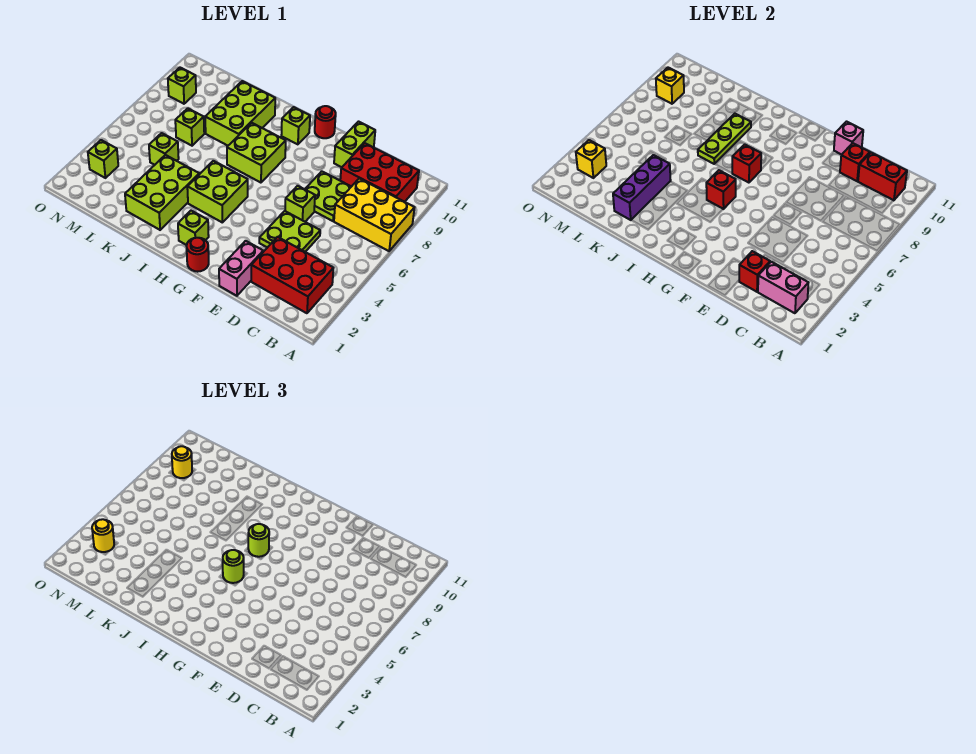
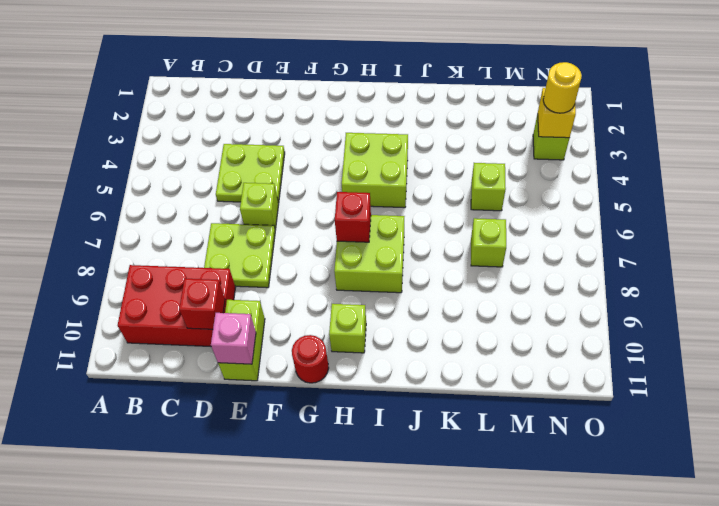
none -> yellow 2x3 brick [334,179,415,251]
none -> red 2x3 brick [251,237,333,313]
none -> pink 1x2 brick [219,241,263,296]
none -> red 1x1 round brick [187,238,209,272]

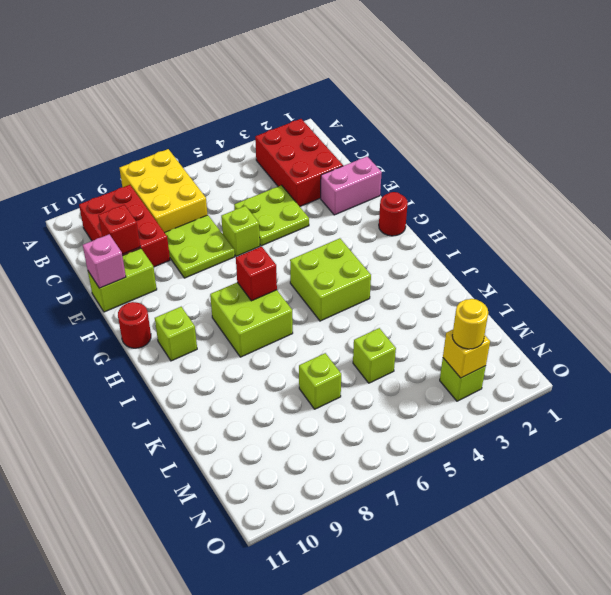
none -> lime 1x1 brick [178,211,209,245]
none -> lime 2x3 brick [125,155,199,230]
none -> lime 2x3 brick [205,81,275,146]
none -> lime 1x1 brick [168,68,196,104]

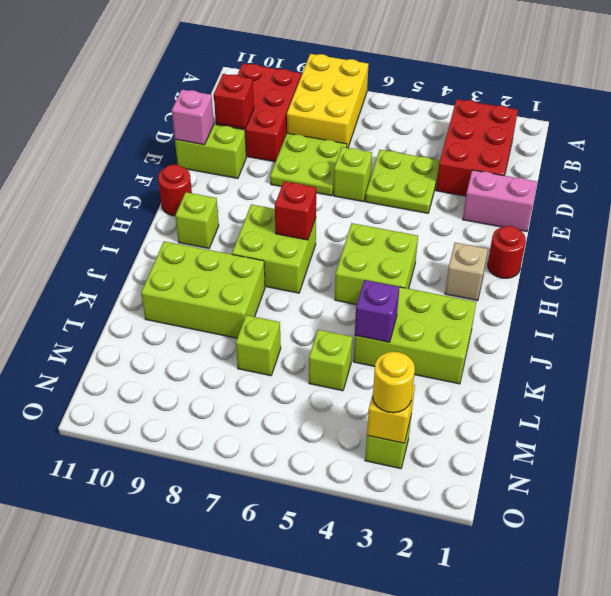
tan 1x1 brick [445,243,488,301] -> lime 1x1 brick [178,211,209,245]
purple 1x1 brick [355,280,400,342] -> purple 1x3 brick [613,155,671,220]
none -> lime 1x1 brick [168,68,196,104]
none -> pink 1x2 brick [758,262,808,313]
none -> red 1x2 brick [858,153,907,201]
none -> red 1x1 brick [739,251,770,292]

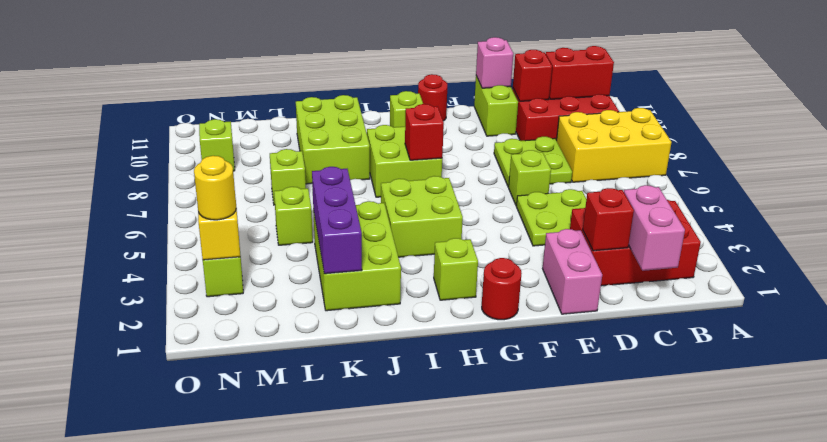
pink 1x2 brick [624,185,685,271] -> pink 1x2 brick turned to [758,262,808,313]
none -> red 1x1 brick [706,170,736,209]
none -> lime 1x3 plate [698,114,751,164]
none -> yellow 1x1 brick [656,68,684,104]
none -> lime 1x1 round brick [223,550,244,583]

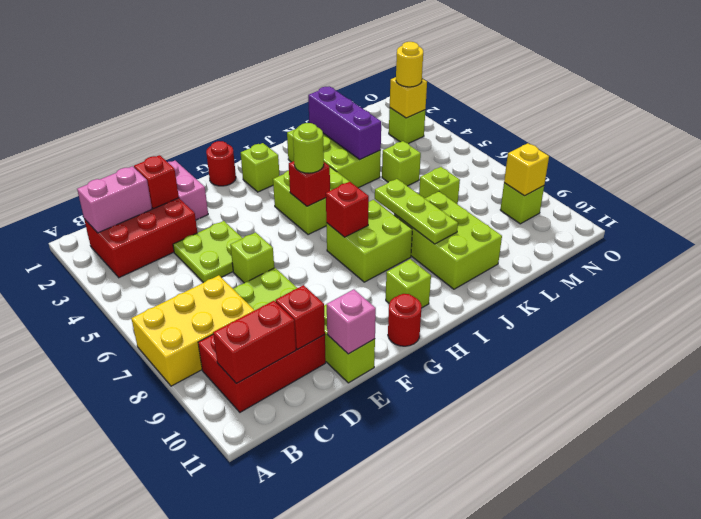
none -> lime 1x1 round brick [248,524,269,557]
none -> yellow 1x1 round brick [172,446,192,478]

